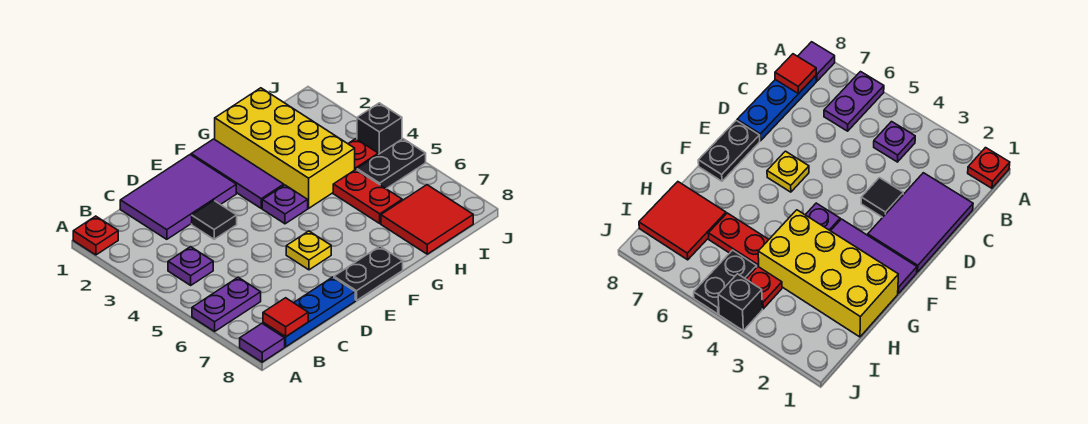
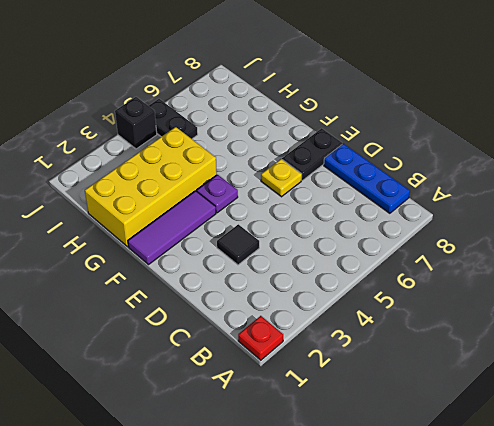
black 1x2 plate [282,128,342,180] -> black 1x2 plate turned to [334,246,403,300]
none -> purple 1x2 plate [192,277,261,331]
none -> purple 1x1 tile [240,323,285,362]
none -> purple 1x1 plate [168,247,213,285]

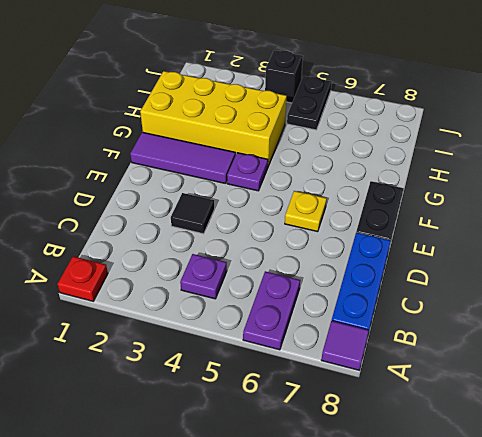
none -> purple 2x3 tile [120,155,236,239]
none -> red 1x2 plate [333,170,402,223]
none -> red 2x2 tile [381,185,473,254]

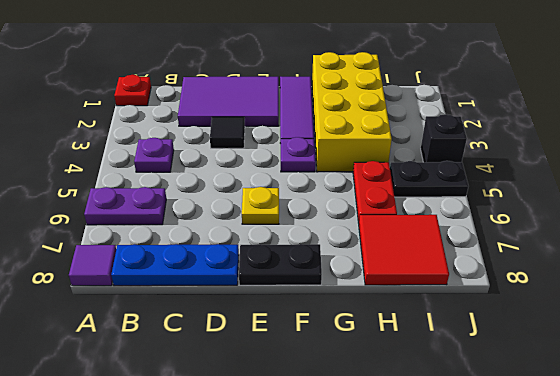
none -> red 1x1 plate [348,139,378,170]
none -> red 1x1 tile [263,298,308,337]

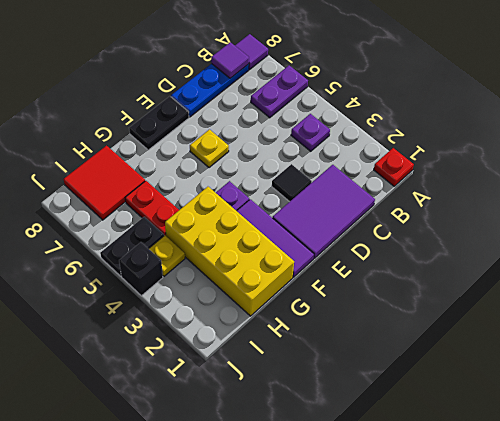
purple 1x1 tile [211,42,249,78] -> red 1x1 tile [263,298,308,337]
yellow 1x1 plate [149,235,185,276] -> red 1x1 plate [348,139,378,170]

